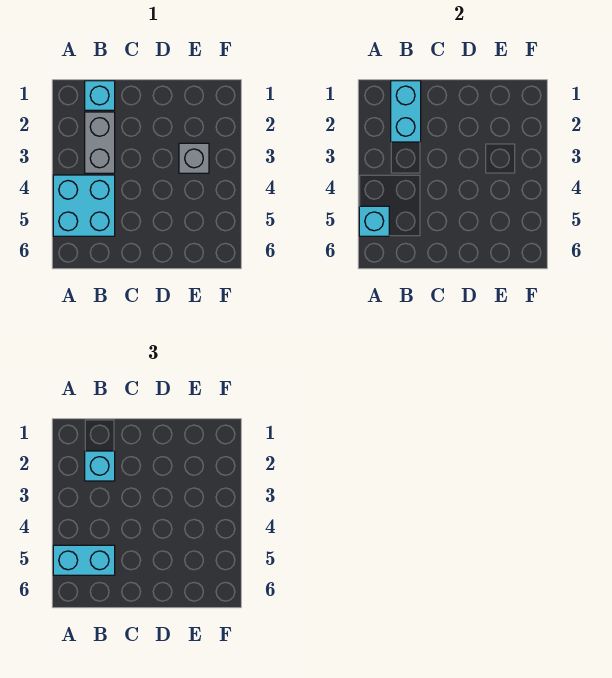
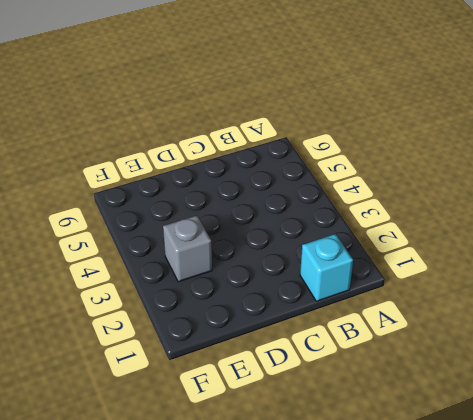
none -> cyan 2x2 brick [53,175,115,236]
none -> grey 1x2 brick [85,112,115,173]

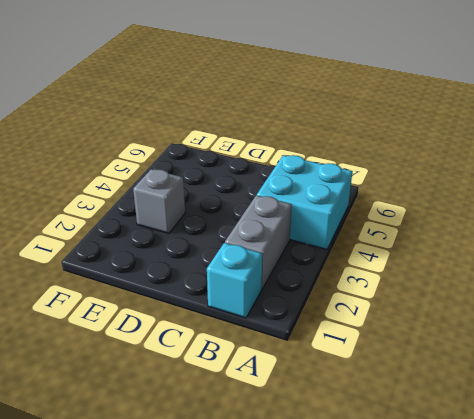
none -> cyan 1x1 brick [359,206,389,236]
none -> cyan 1x2 brick [391,81,421,142]

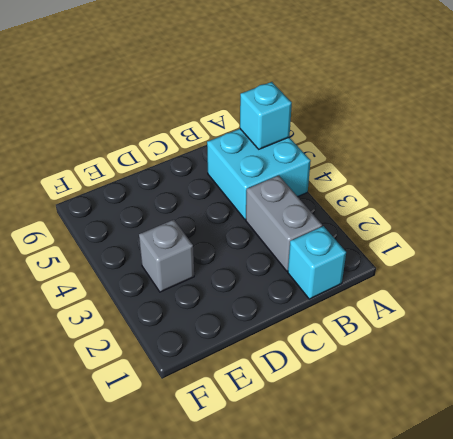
none -> cyan 1x2 brick [391,81,421,142]
none -> cyan 1x2 brick [53,545,115,575]

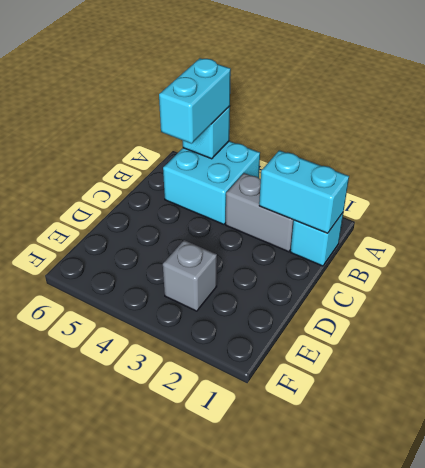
none -> cyan 1x1 brick [85,451,115,481]

